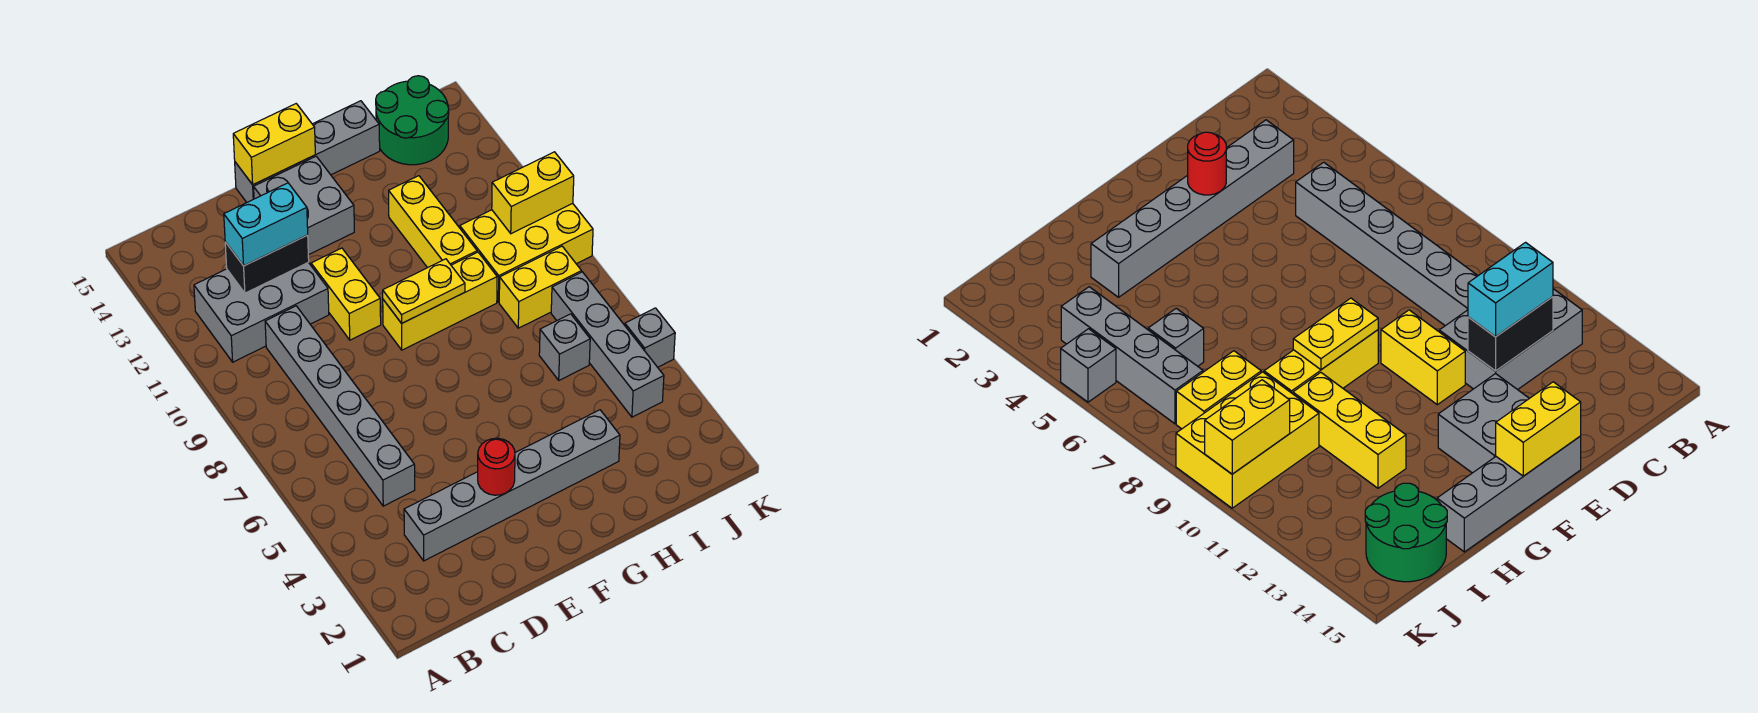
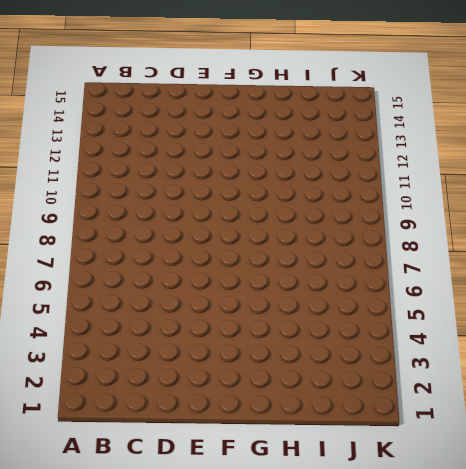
none -> grey 2x3 brick [194,262,329,362]
none -> grey 1x6 brick [404,410,620,561]
none -> grey 1x6 brick [265,306,415,506]

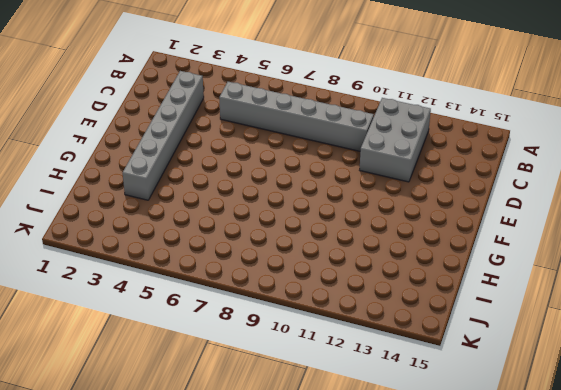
none -> yellow 1x2 brick [311,248,381,340]
none -> grey 2x2 brick [254,156,354,255]
none -> grey 1x4 brick [235,101,380,202]

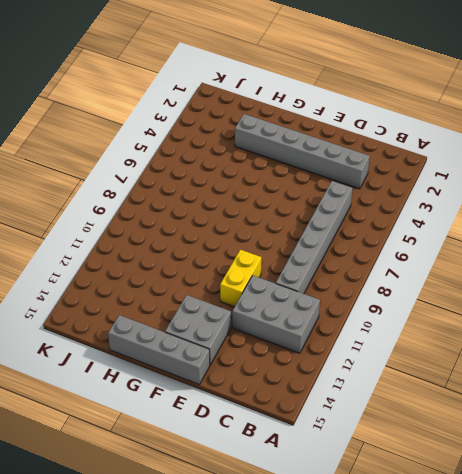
none -> yellow 1x3 brick [383,252,497,350]
none -> yellow 1x3 brick [389,176,477,268]
none -> grey 1x1 brick [539,314,590,380]

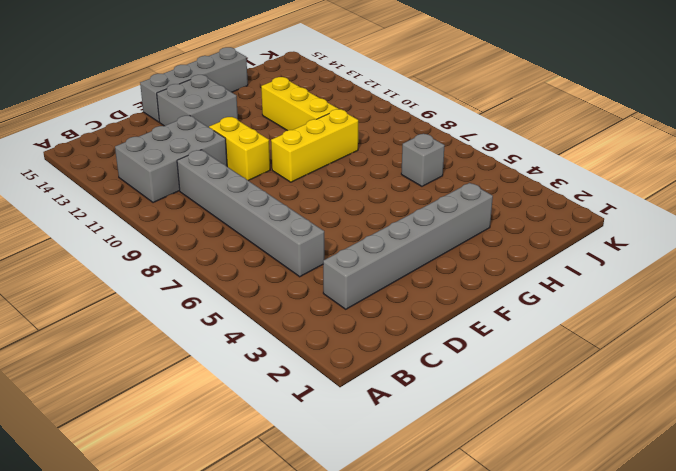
none -> yellow 1x2 brick [499,246,581,328]
none -> yellow 2x3 brick [460,203,593,302]
none -> green 2x2 round brick [376,76,449,165]

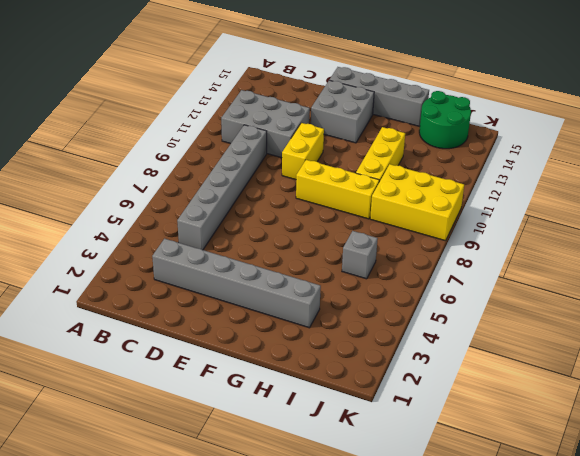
none -> yellow 1x2 brick [499,246,581,328]
none -> grey 1x4 brick [551,272,664,417]
none -> grey 1x1 brick [625,308,675,367]

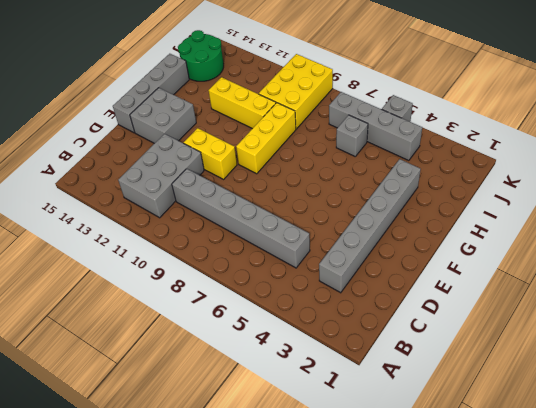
none -> yellow 1x2 brick [499,246,581,328]
none -> black 1x2 brick [225,235,309,293]
none -> red 1x1 round brick [478,438,515,495]

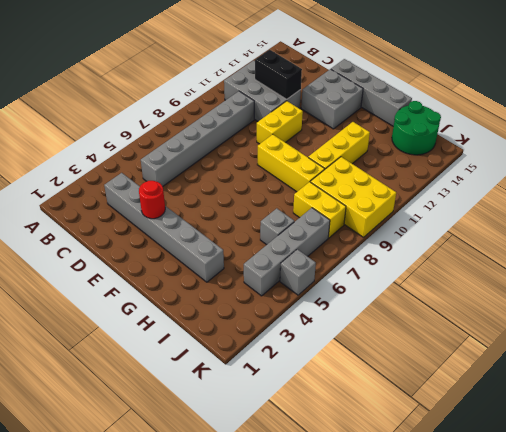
none -> yellow 1x2 brick [233,104,315,185]
none -> yellow 1x2 plate [383,259,465,323]
none -> yellow 1x2 brick [492,152,574,234]

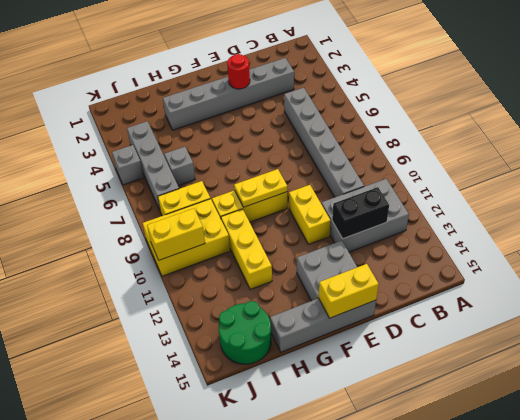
none -> cyan 1x2 brick [224,183,308,266]

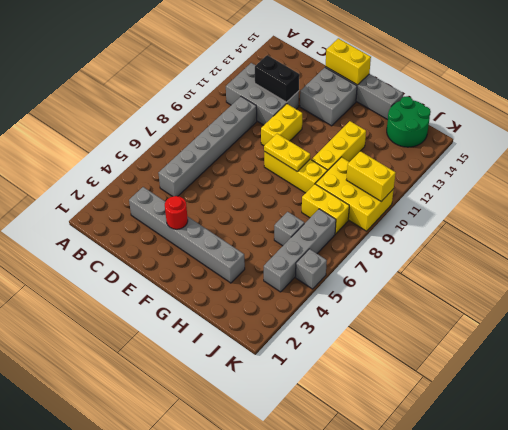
none -> cyan 1x2 brick [224,183,308,266]

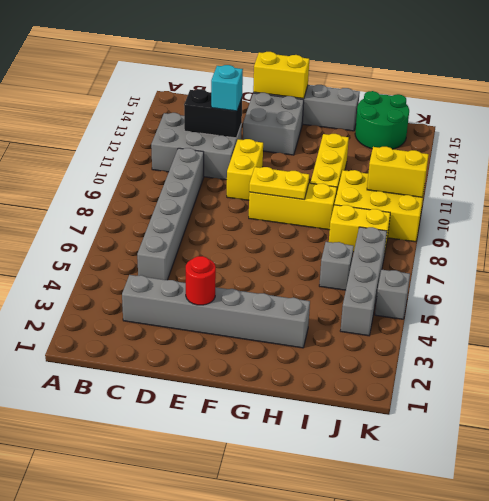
cyan 1x1 brick [211,65,243,111] -> cyan 1x2 brick [224,183,308,266]

